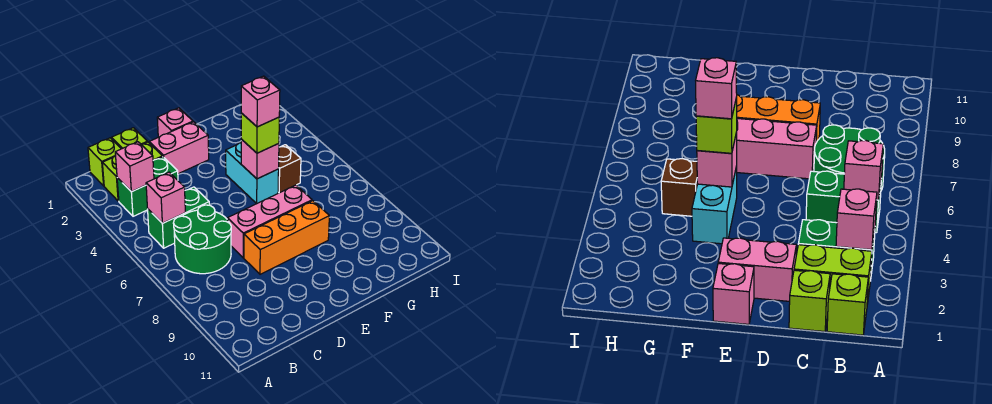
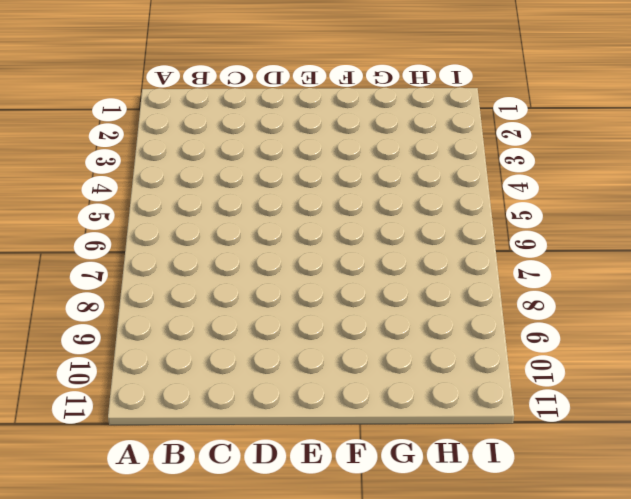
none -> lime 1x1 brick [88,138,121,186]
none -> lime 1x2 brick [102,142,162,201]
none -> green 1x2 brick [117,157,178,216]

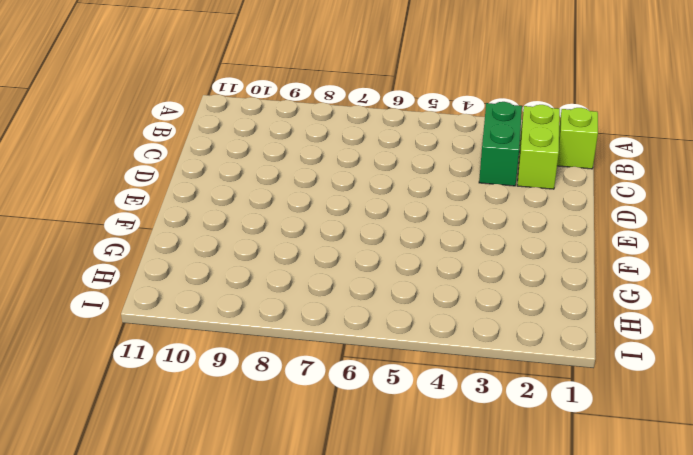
none -> green 1x2 brick [148,187,209,248]
none -> green 2x2 round brick [174,205,231,274]
none -> lime 1x1 brick [111,128,147,149]

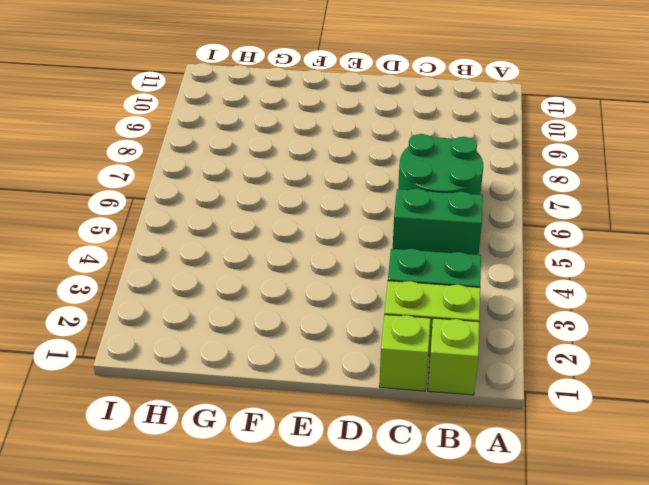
none -> pink 1x2 brick [149,122,209,174]
none -> pink 1x3 brick [227,185,312,258]
none -> orange 1x3 brick [244,201,329,274]

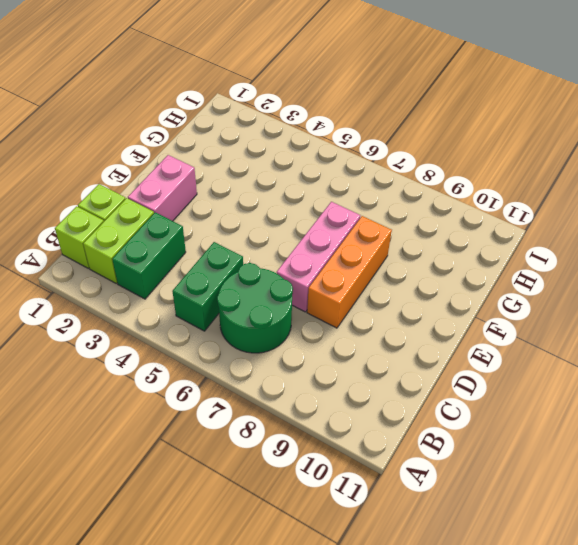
none -> pink 1x1 brick [157,108,193,137]
none -> cyan 1x2 brick [226,143,279,204]
none -> brown 1x1 brick [278,145,301,193]

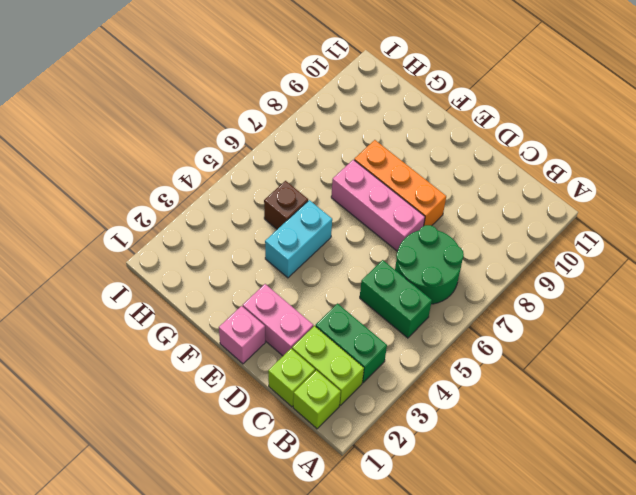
none -> pink 1x1 brick [115,142,154,192]
none -> pink 1x1 brick [146,172,185,223]
none -> pink 1x1 brick [241,140,279,179]

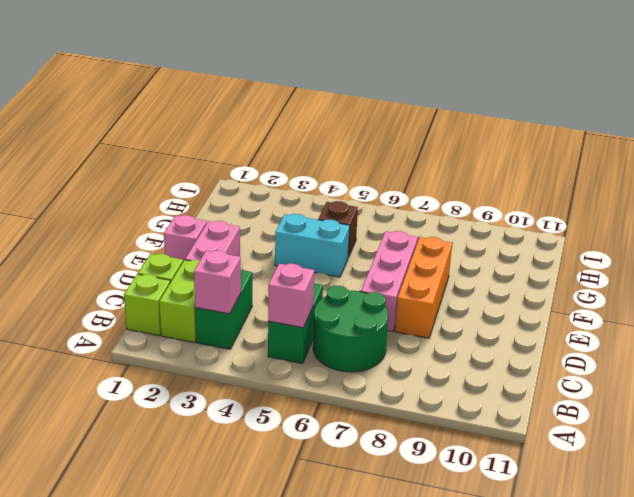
none -> pink 1x1 brick [241,140,279,179]
none -> lime 1x1 brick [241,113,279,153]
none -> pink 1x1 brick [241,76,280,127]

